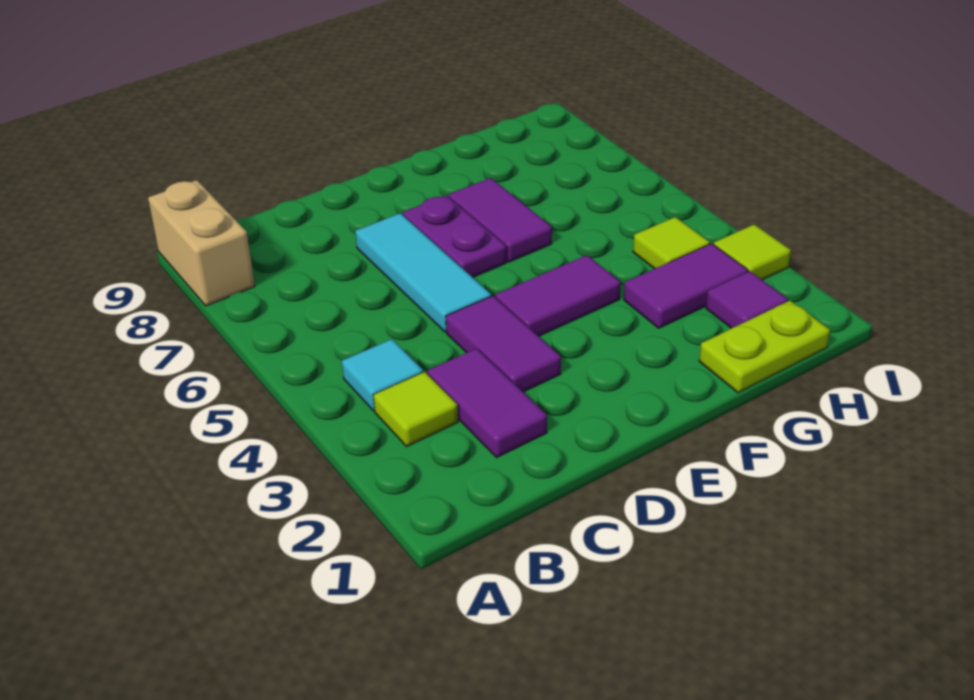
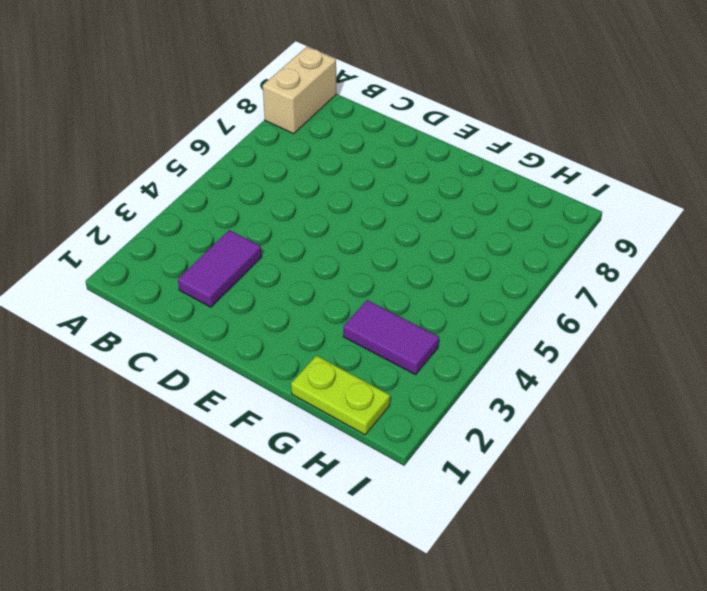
none -> lime 1x1 tile [373,372,458,446]
none -> cyan 1x1 tile [342,339,423,411]
none -> purple 1x2 tile [446,296,561,392]

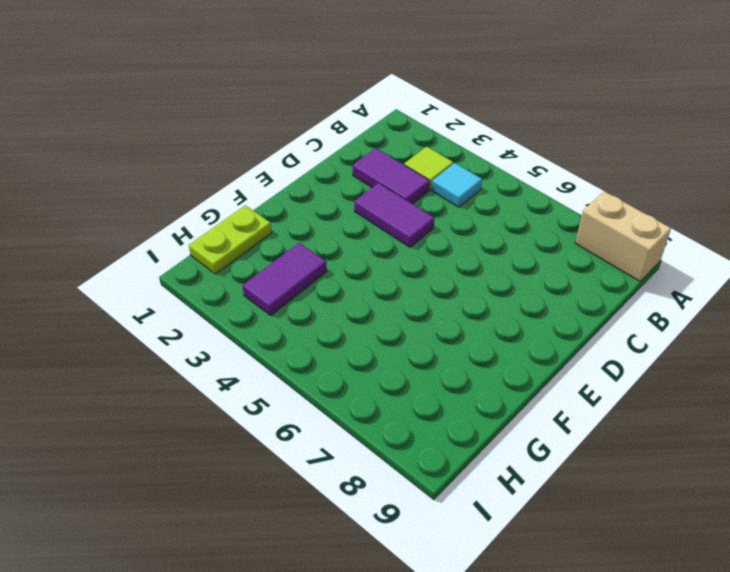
none -> cyan 1x3 tile [355,213,491,332]
none -> purple 1x2 tile [495,255,621,336]
none -> purple 1x2 plate [403,195,506,277]

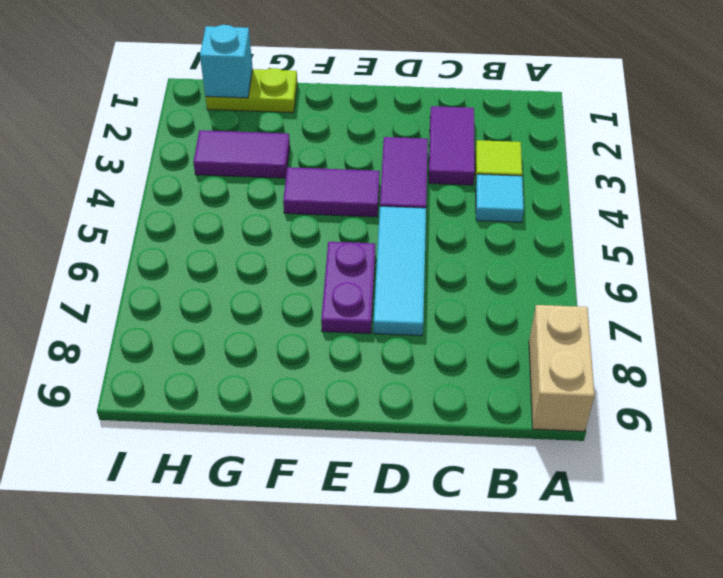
cyan 1x1 brick [200,25,253,98] -> none
none -> purple 1x2 tile [449,178,552,262]
none -> purple 1x1 tile [706,271,788,328]
none -> lime 1x1 tile [633,217,710,269]

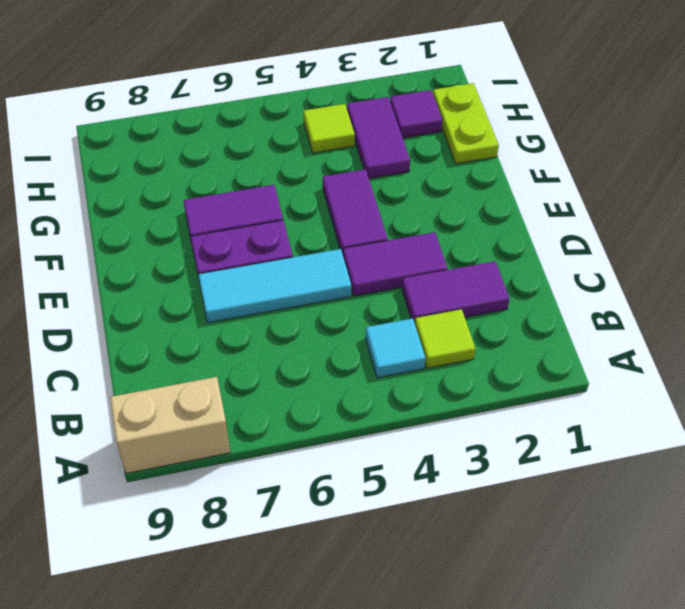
none -> lime 1x1 tile [714,224,791,280]

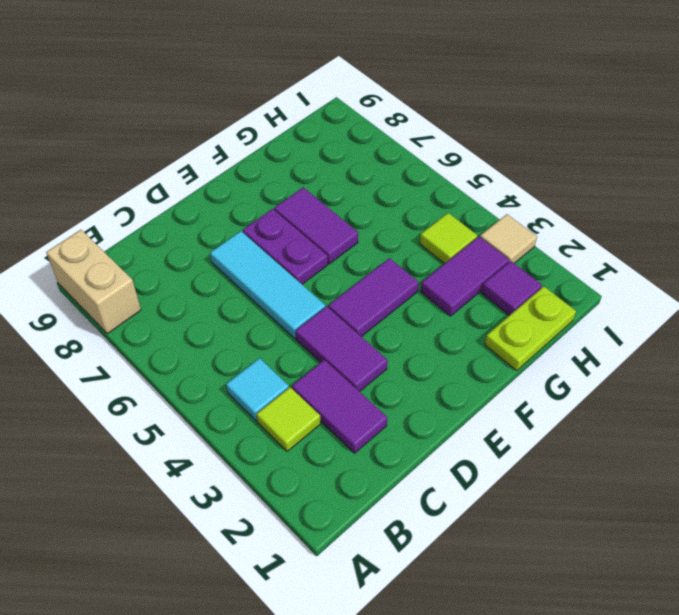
tan 1x1 tile [480,214,537,263] -> lime 1x1 tile [714,224,791,280]

